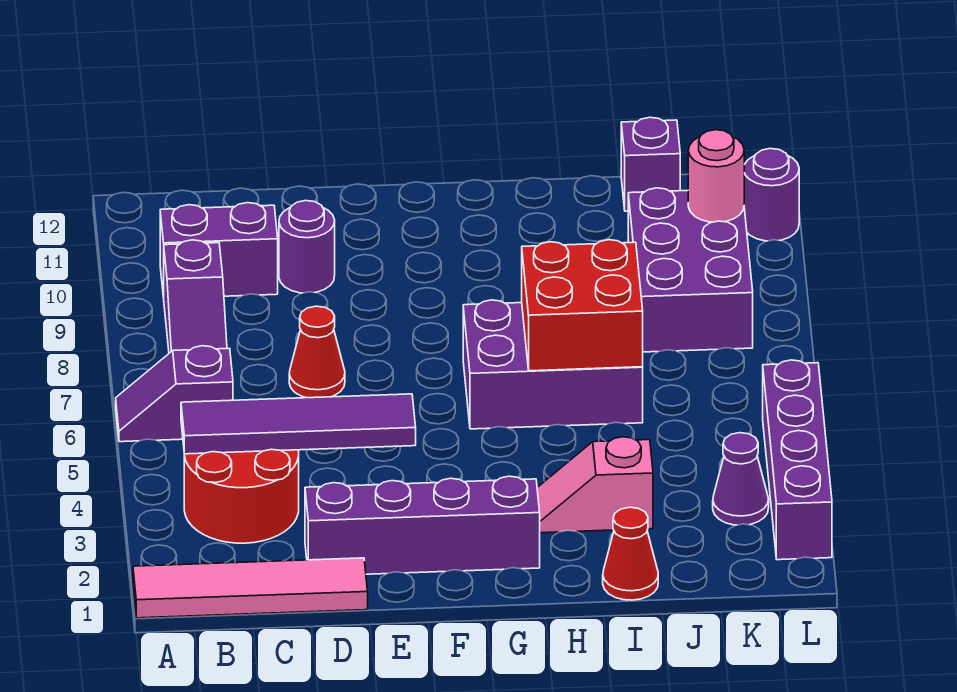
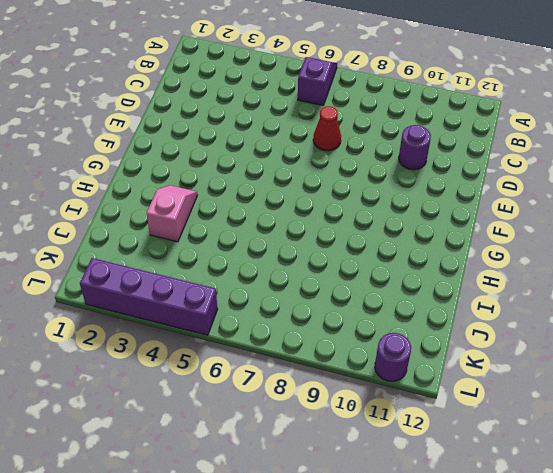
none -> pink 1x4 tile [133,558,368,618]
none -> red 2x2 round brick [184,449,299,543]
none -> purple 1x3 slope [164,240,227,353]

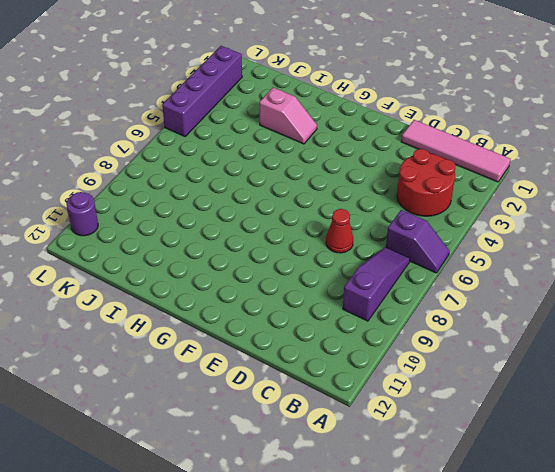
none -> purple 1x2 brick [160,203,278,298]
none -> purple 1x4 brick [305,476,540,574]
none -> purple 1x1 round brick [279,201,335,293]

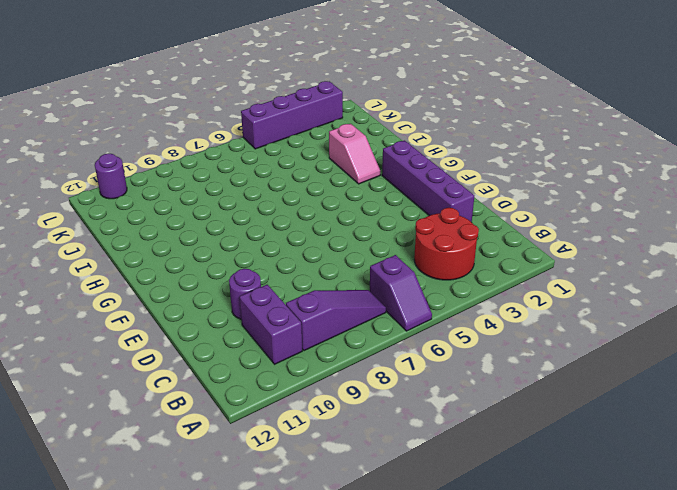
none -> pink 1x4 tile [133,558,368,618]
none -> red 1x1 cone [289,306,345,398]
none -> purple 2x3 brick [463,300,643,429]

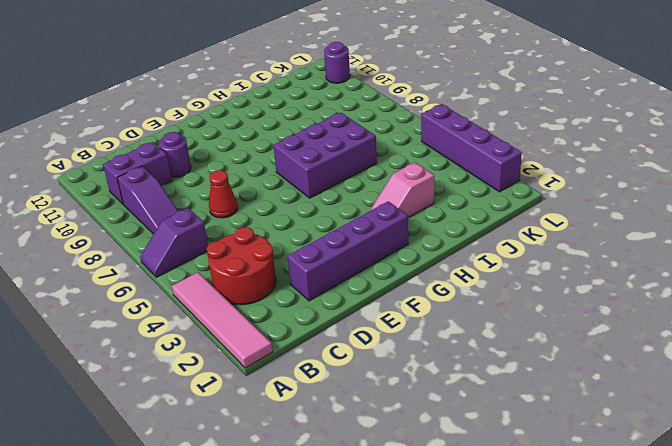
pink 1x4 tile [172,272,273,368] -> pink 1x4 tile turned to [133,558,368,618]
none -> red 1x1 cone [603,507,658,600]
none -> purple 2x3 brick [628,188,753,352]
none -> purple 1x1 brick [621,117,680,211]

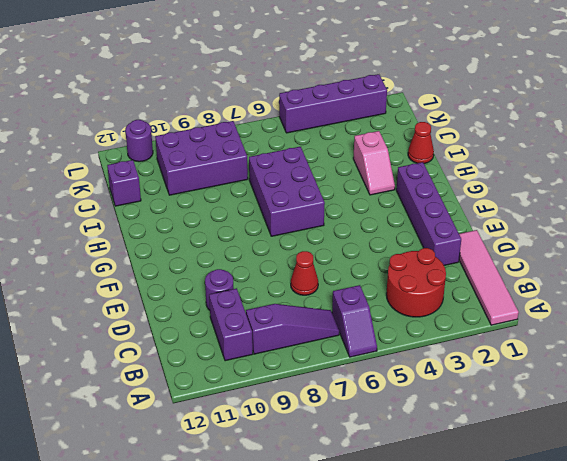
none -> purple 1x1 cone [713,433,769,525]
none -> purple 1x4 tile [181,394,416,454]
none -> red 2x2 brick [522,240,643,371]

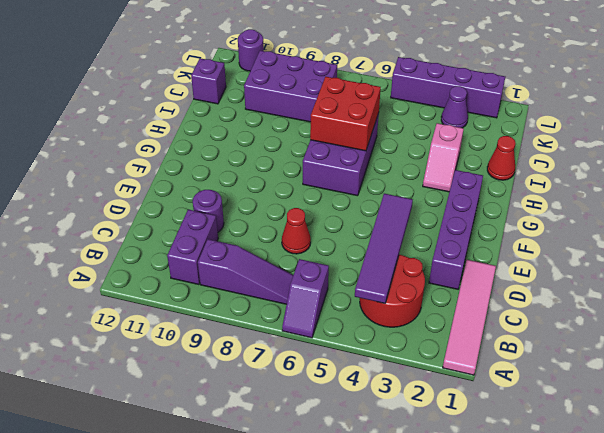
none -> pink 1x1 round brick [688,130,744,222]

